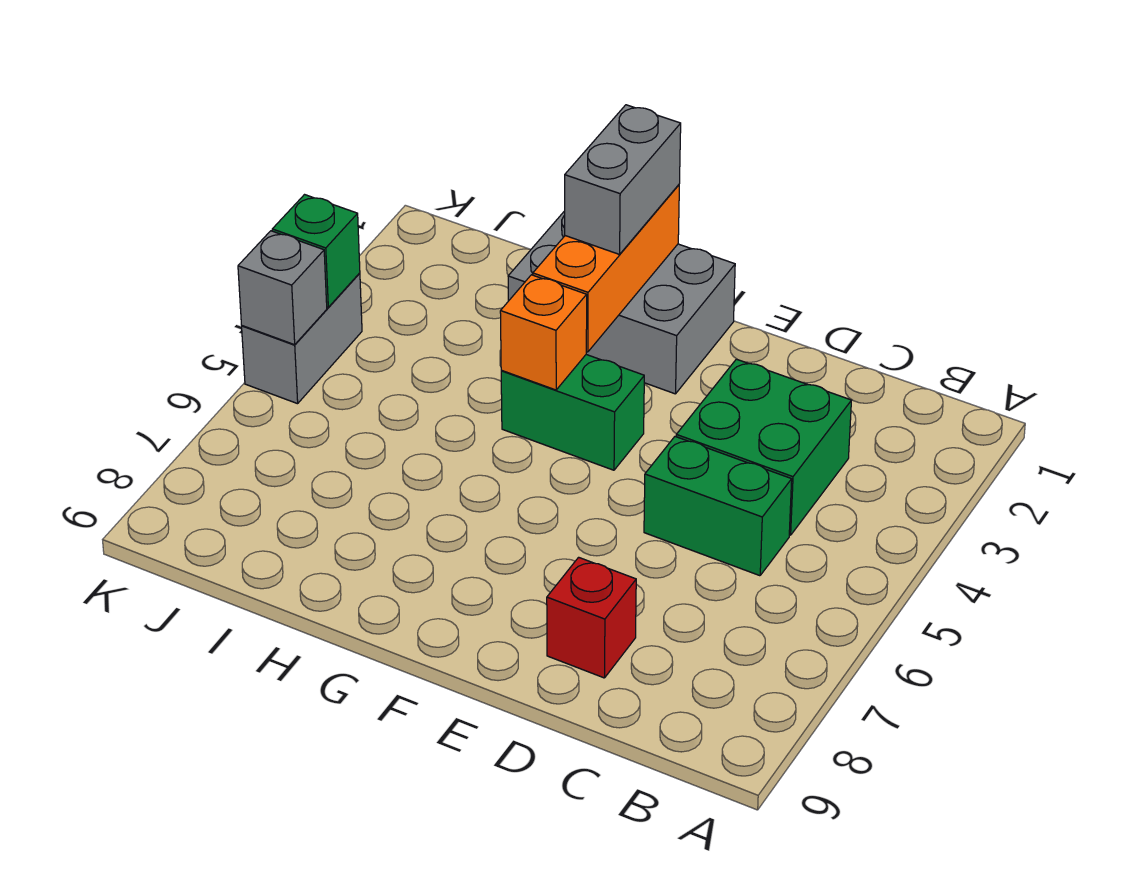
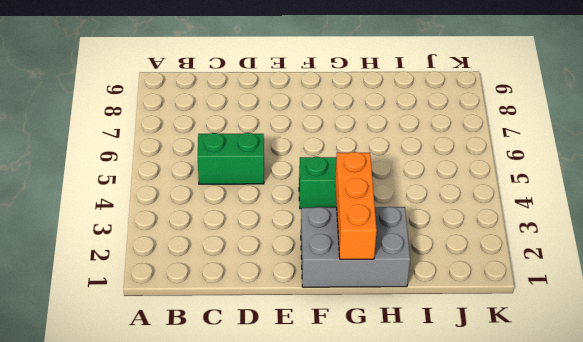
none -> green 2x2 brick [676,359,851,535]
none -> red 1x1 brick [547,557,636,678]

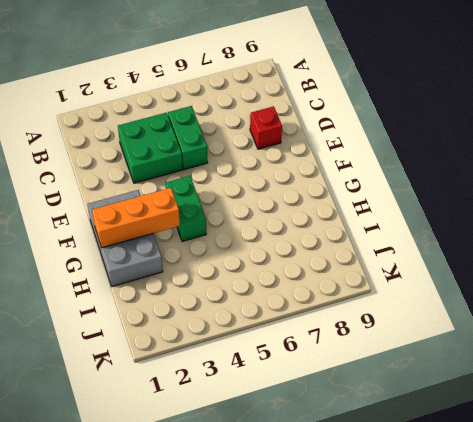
none -> grey 1x2 brick [242,273,362,404]
none -> orange 1x1 brick [500,275,587,390]

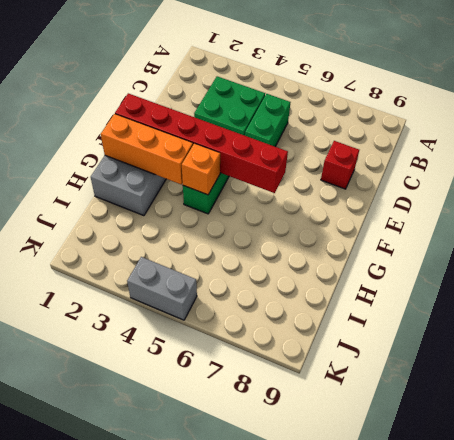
red 1x6 brick [115,93,288,193] -> none
none -> green 1x1 brick [272,195,360,307]
none -> grey 1x1 brick [238,231,327,345]

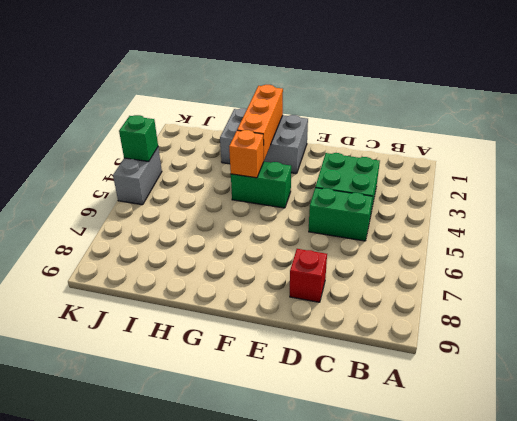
none -> grey 1x1 brick [238,231,327,345]
none -> grey 1x2 brick [565,105,681,254]

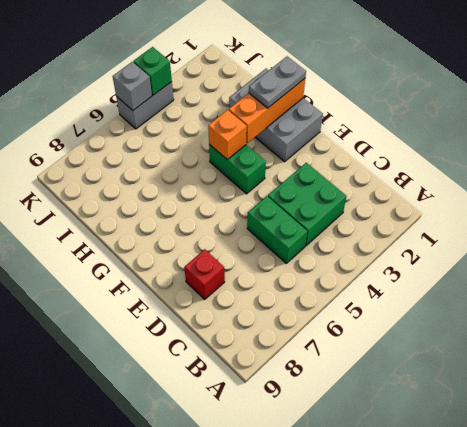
grey 1x2 plate [249,56,306,108] -> grey 1x2 brick [565,105,681,254]

